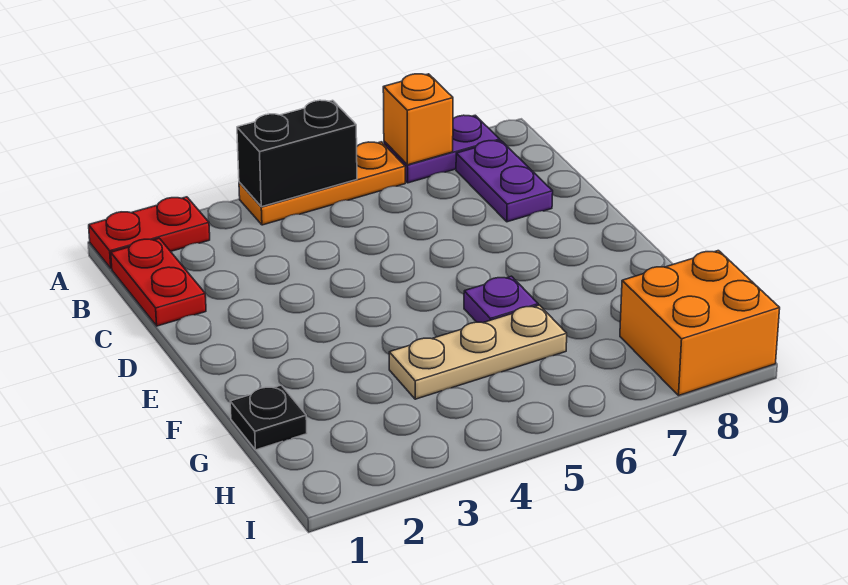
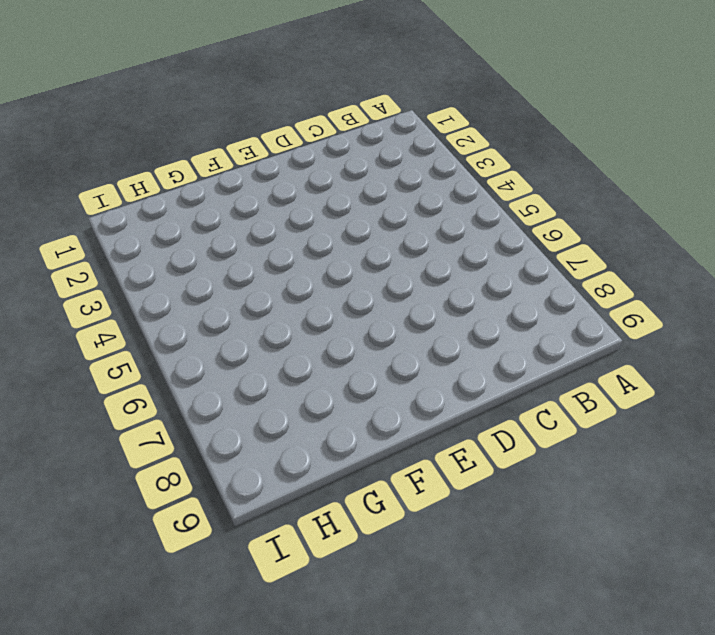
none -> red 1x2 plate [89,197,210,269]
none -> orange 1x3 plate [239,142,405,225]

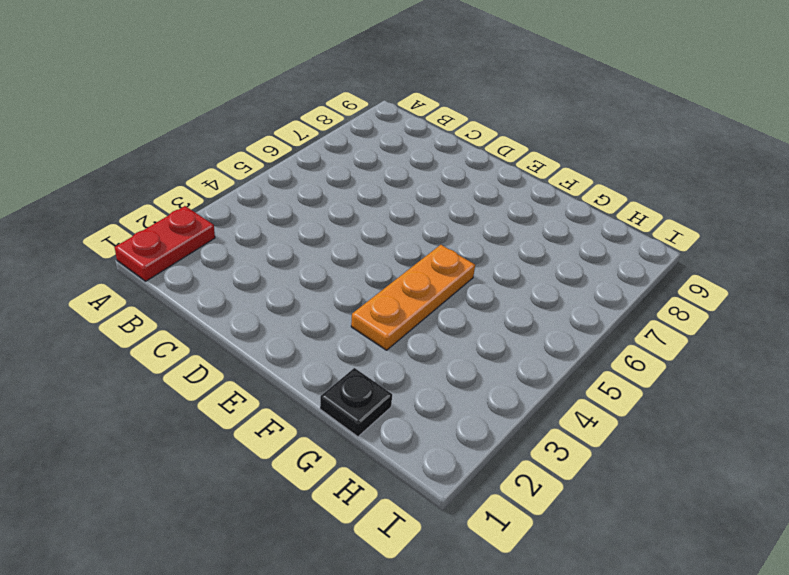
orange 1x3 plate [351,245,475,350] -> orange 1x3 plate moved to [239,142,405,225]
none -> purple 1x2 plate [384,115,500,183]
none -> red 1x2 plate [111,238,206,326]

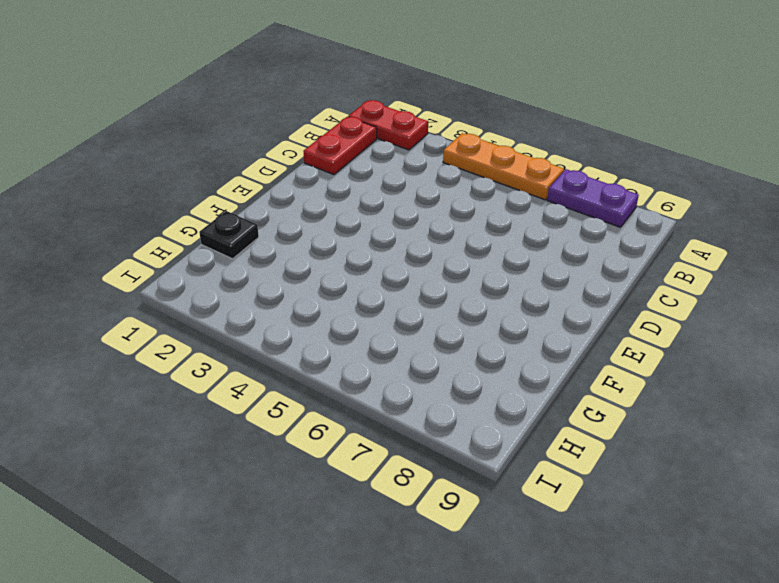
none -> purple 1x2 plate [456,140,553,222]
none -> purple 1x1 plate [464,276,538,323]

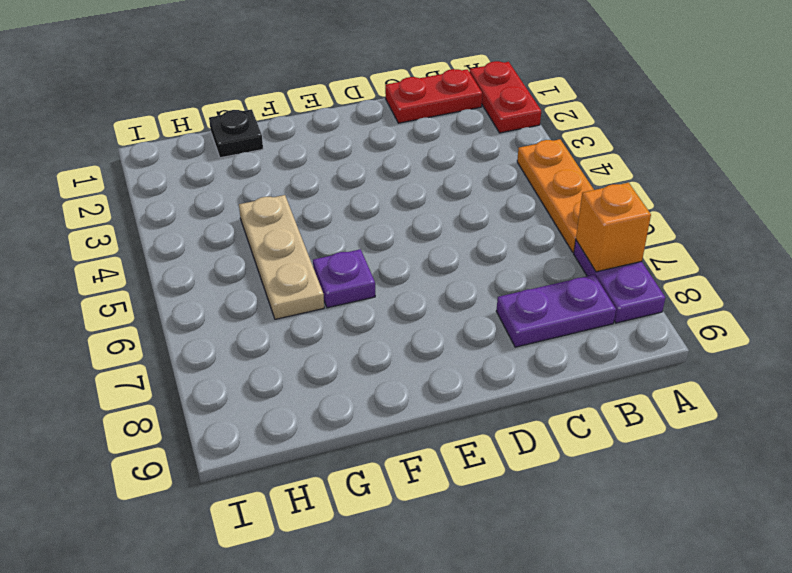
none -> orange 2x2 brick [620,251,780,395]
none -> black 1x2 brick [237,100,357,207]

